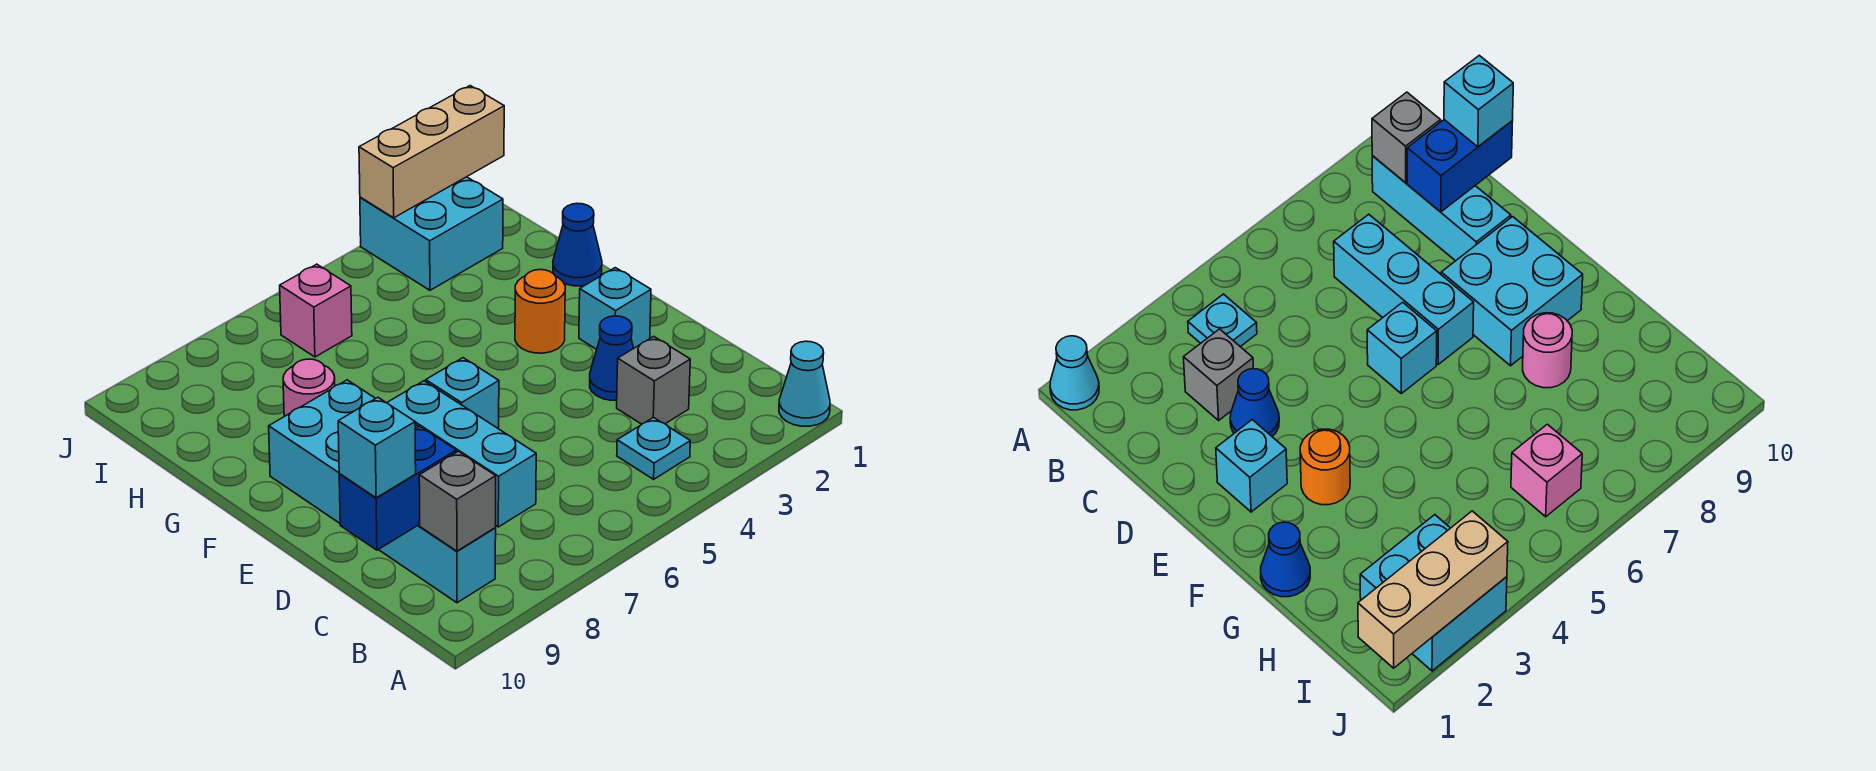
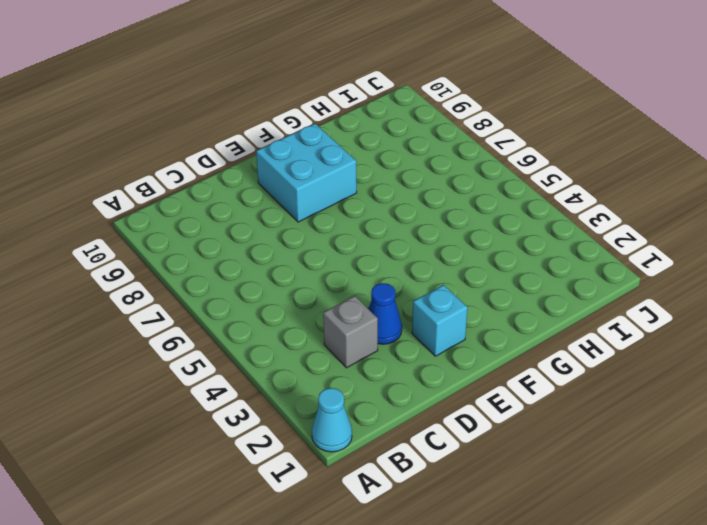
none -> cyan 1x1 plate [617,417,690,479]
none -> cyan 1x3 brick [379,524,496,603]
none -> cyan 1x3 brick [387,381,536,527]

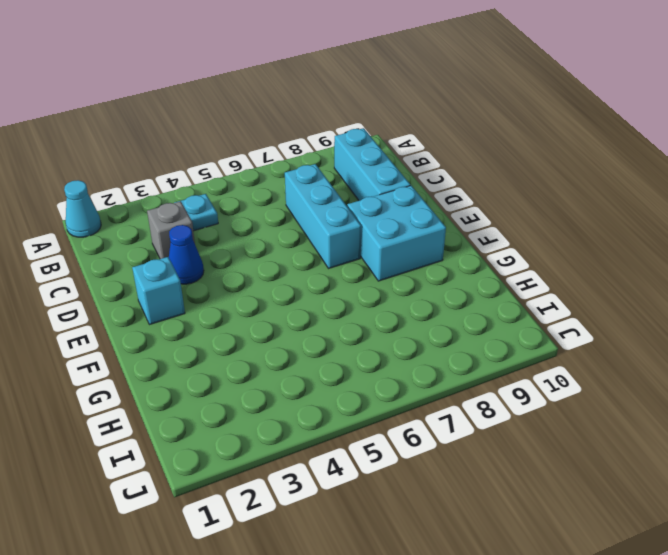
none -> cyan 1x1 brick [426,358,499,429]
none -> orange 1x1 round brick [515,270,565,353]
none -> blue 1x1 cone [553,203,602,286]

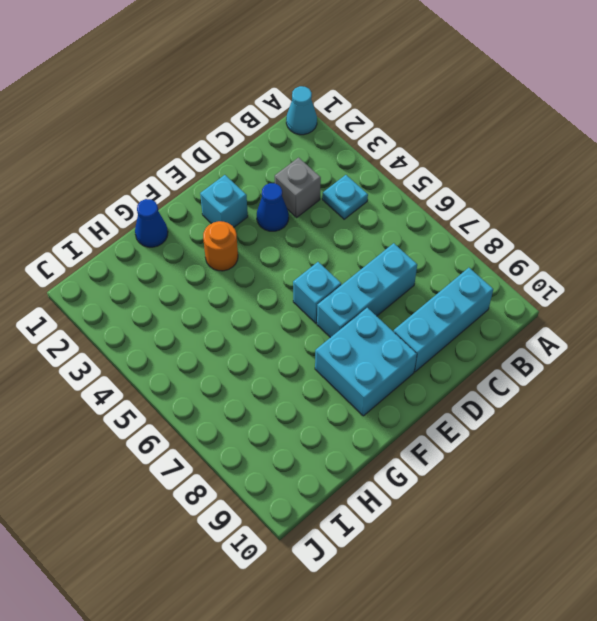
none -> pink 1x1 round brick [283,359,335,416]
none -> cyan 2x2 brick [360,177,503,290]
none -> pink 1x1 brick [280,264,352,357]

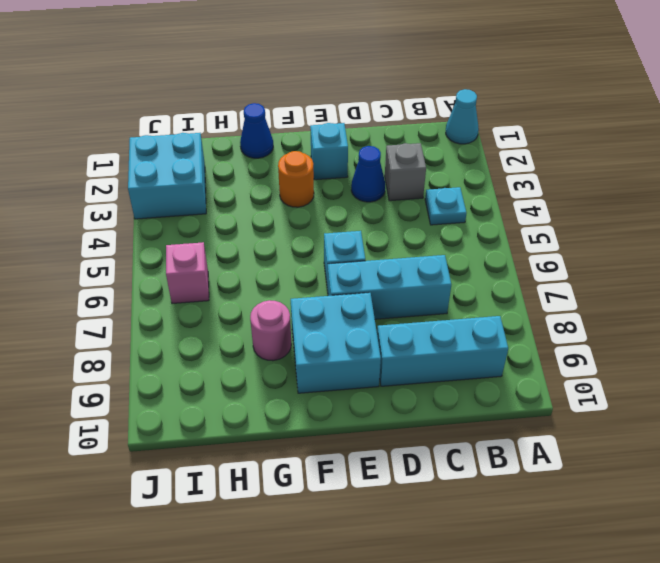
none -> grey 1x1 brick [419,451,496,551]
none -> blue 1x2 brick [339,426,456,550]
none -> tan 1x3 brick [359,86,504,218]

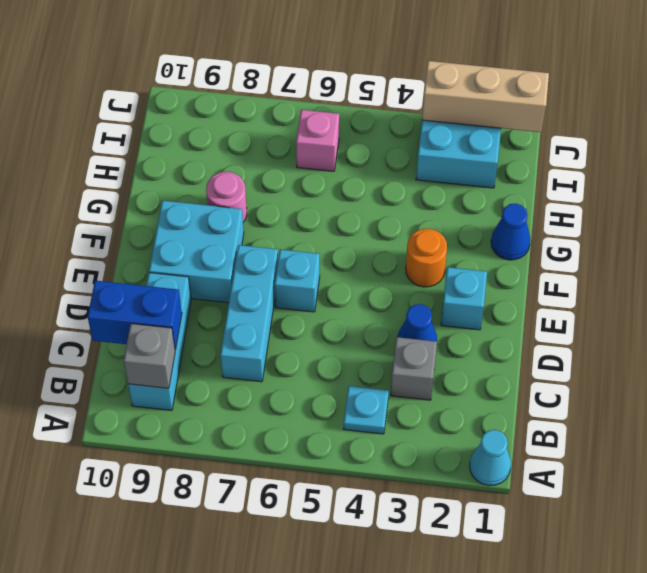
none -> cyan 1x1 brick [338,397,416,498]

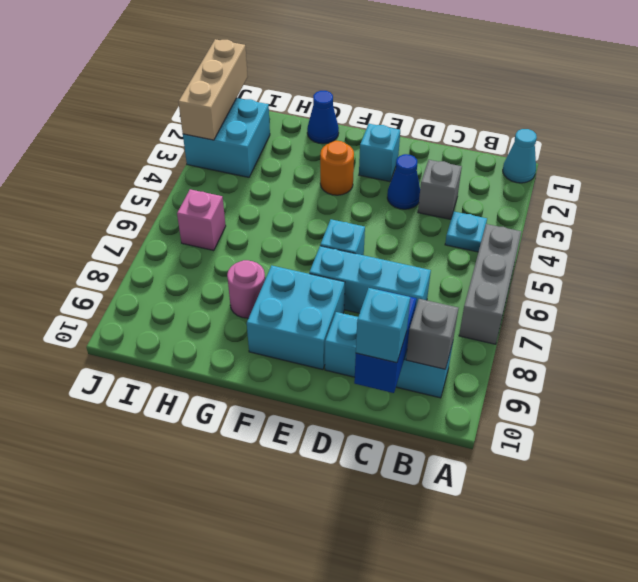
grey 1x3 brick [459,224,521,344] -> none

